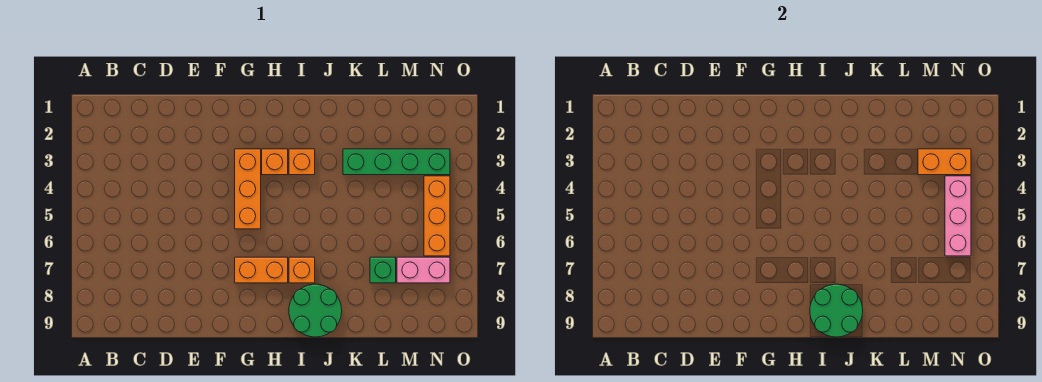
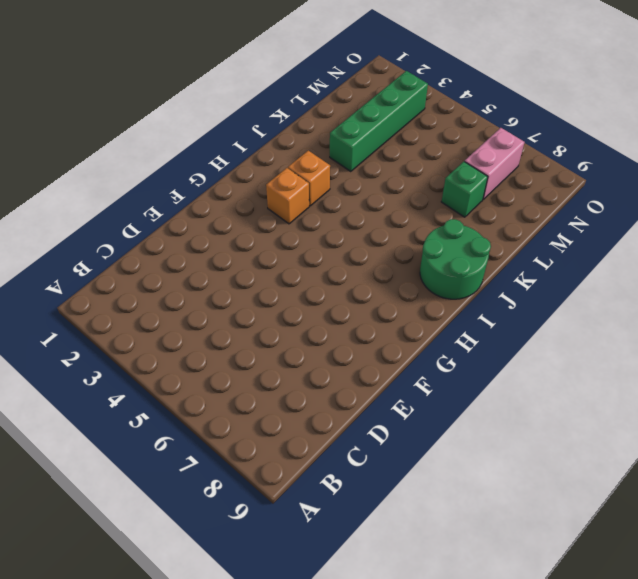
none -> orange 1x3 brick [235,149,261,229]
none -> orange 1x2 brick [235,257,288,283]
none -> orange 1x1 brick [289,257,315,283]

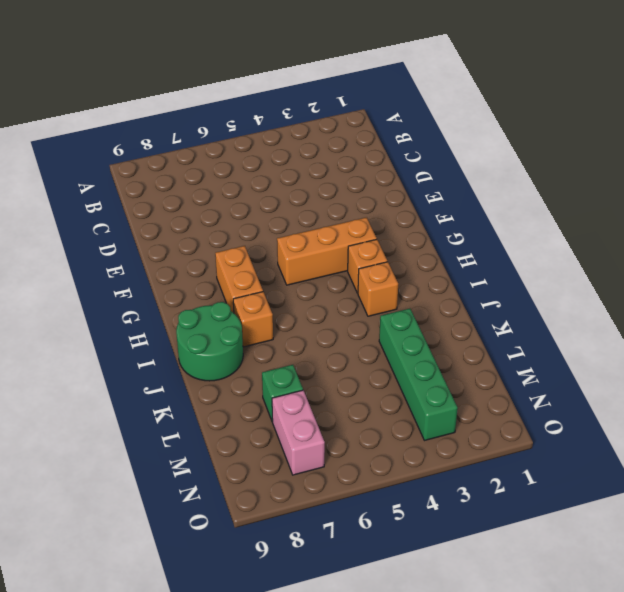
none -> orange 1x3 brick [424,176,450,256]
none -> green 2x2 round brick [810,284,863,337]
none -> orange 1x2 brick [918,149,971,175]

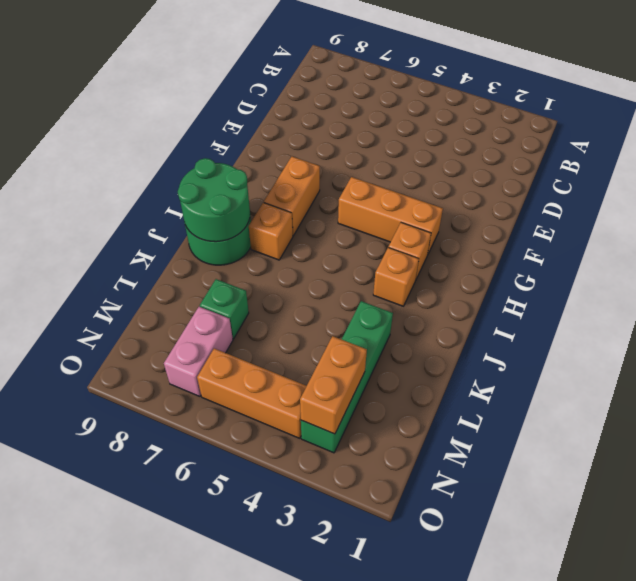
none -> pink 1x3 brick [945,176,971,256]

